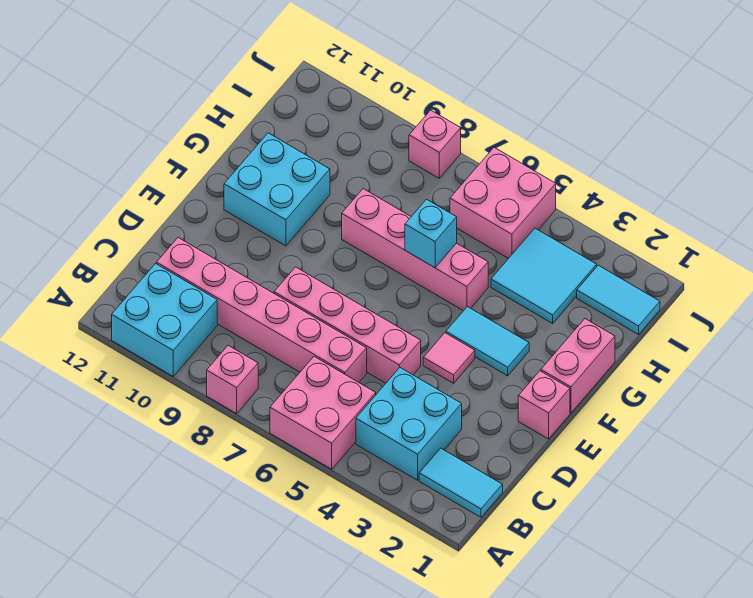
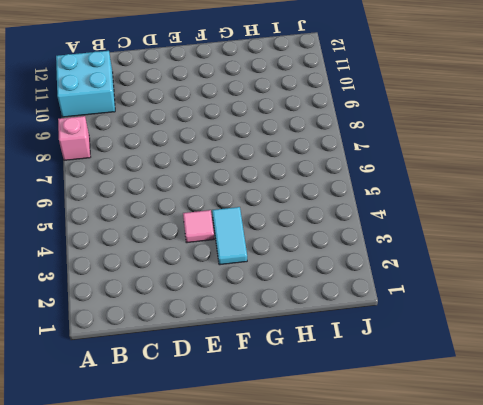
none -> pink 2x2 brick [270,357,376,469]
none -> cyan 1x2 tile [419,448,503,517]
none -> cyan 2x2 brick [356,368,462,480]

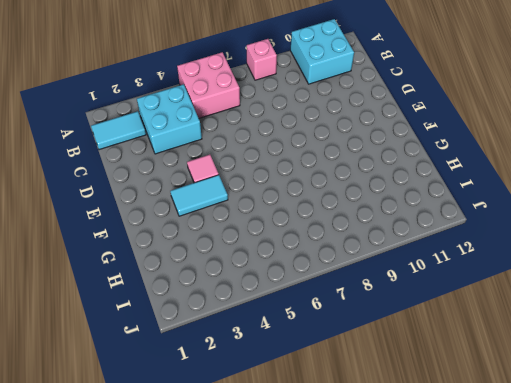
none -> pink 1x6 brick [157,238,367,382]
none -> pink 1x4 brick [274,267,421,383]
none -> pink 1x1 brick [518,371,570,439]

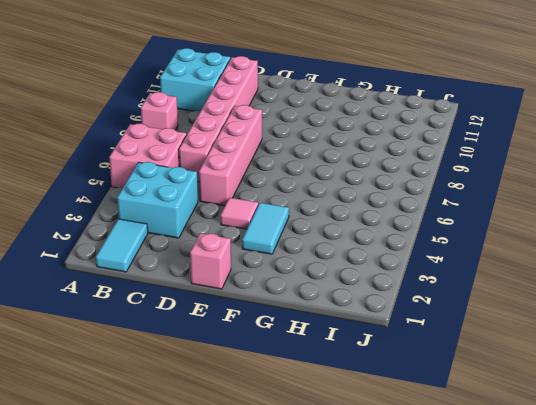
none -> pink 1x2 brick [541,319,615,413]
none -> cyan 2x2 brick [224,133,330,246]
none -> pink 1x4 brick [342,189,488,311]

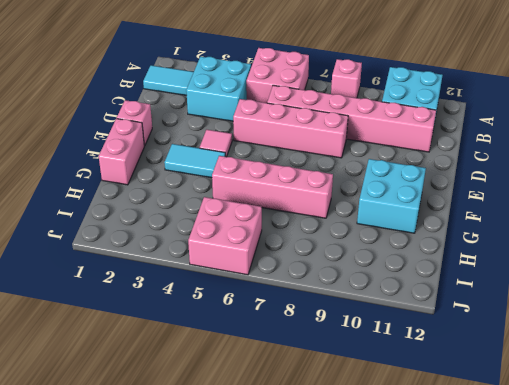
none -> cyan 2x2 tile [491,228,597,323]
none -> cyan 1x2 tile [577,265,660,334]
none -> pink 1x1 brick [409,110,461,178]

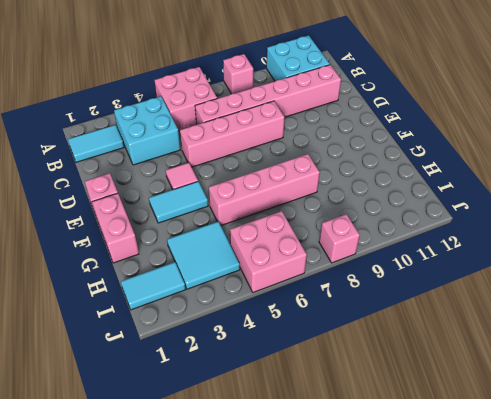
none -> cyan 2x2 brick [224,133,330,246]
none -> cyan 1x1 brick [405,199,457,268]

